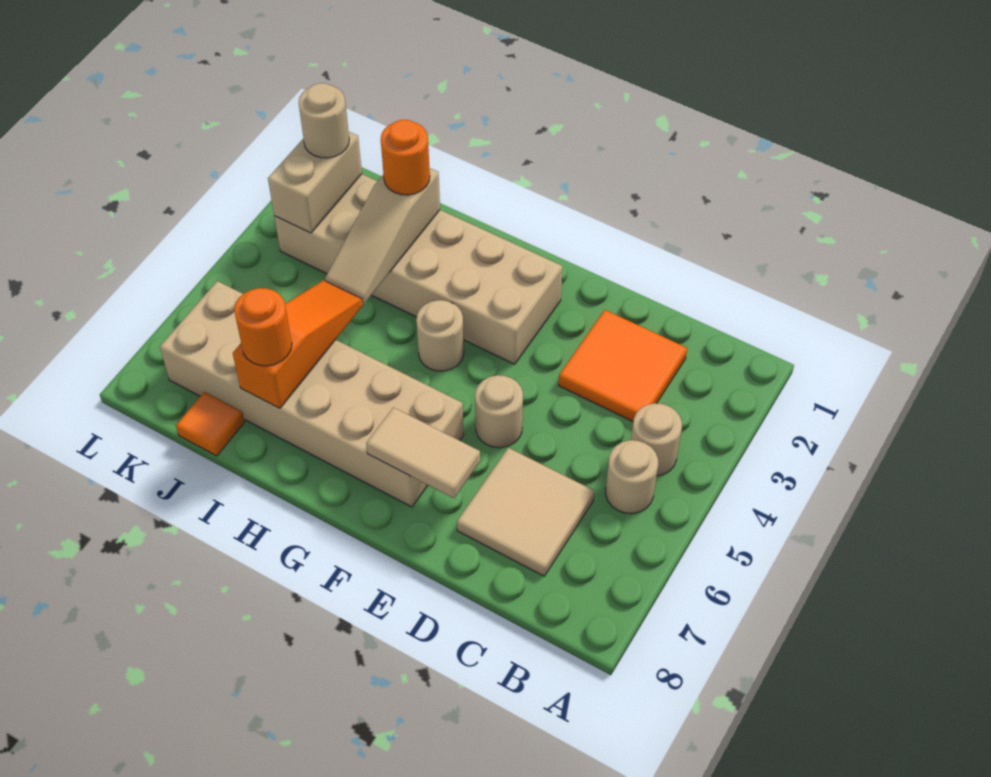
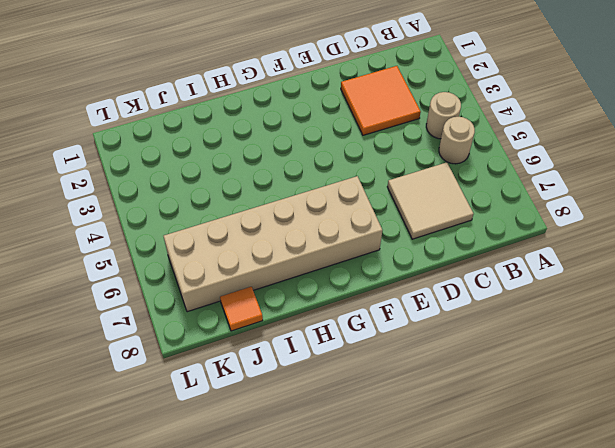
none -> tan 1x1 round brick [475,375,523,448]
none -> tan 2x6 brick [274,174,562,364]
none -> tan 1x1 round brick [416,300,464,371]

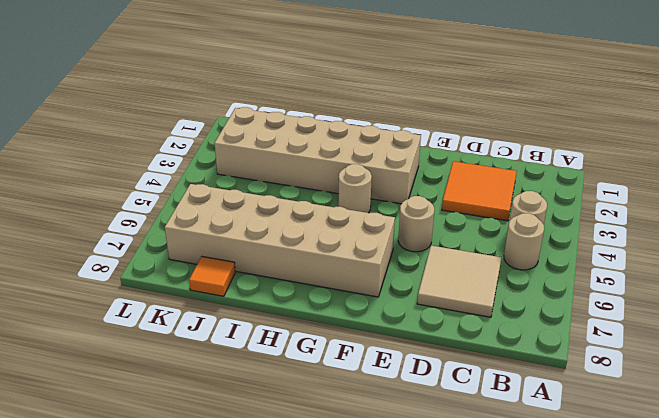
none -> tan 1x2 tile [366,407,480,498]
none -> tan 1x3 slope [325,168,440,304]
none -> orange 1x3 slope [233,280,363,408]

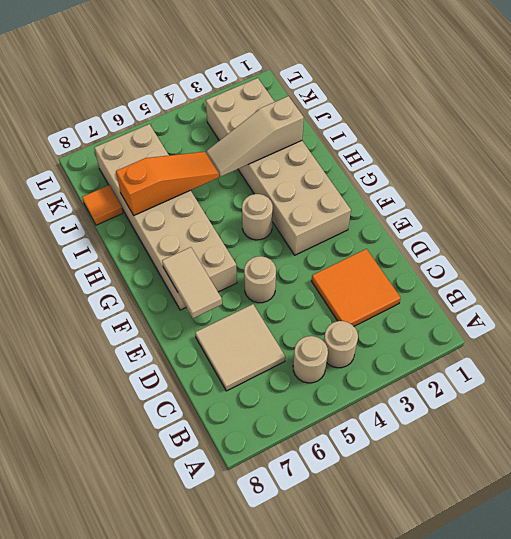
none -> tan 1x2 brick [268,132,362,233]
none -> orange 1x1 round brick [381,120,430,195]
none -> orange 1x1 round brick [234,288,292,366]

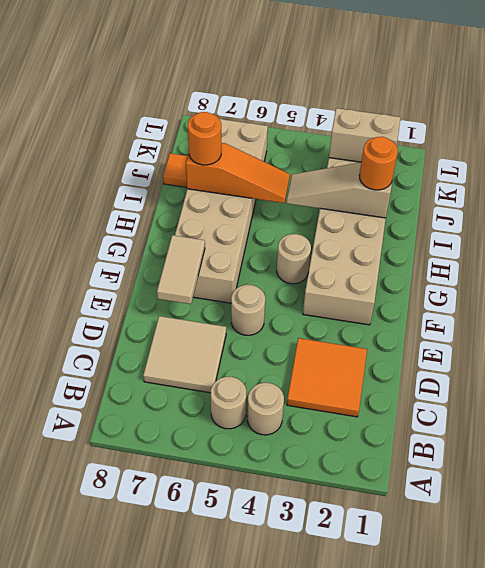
none -> tan 1x1 round brick [299,83,349,158]

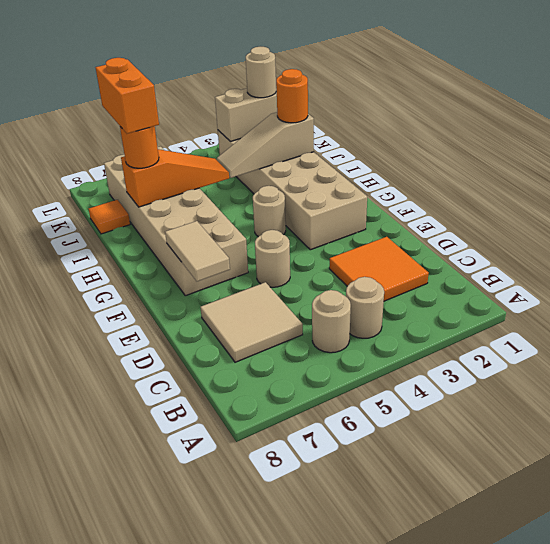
orange 1x2 brick [96,58,159,134] -> none

